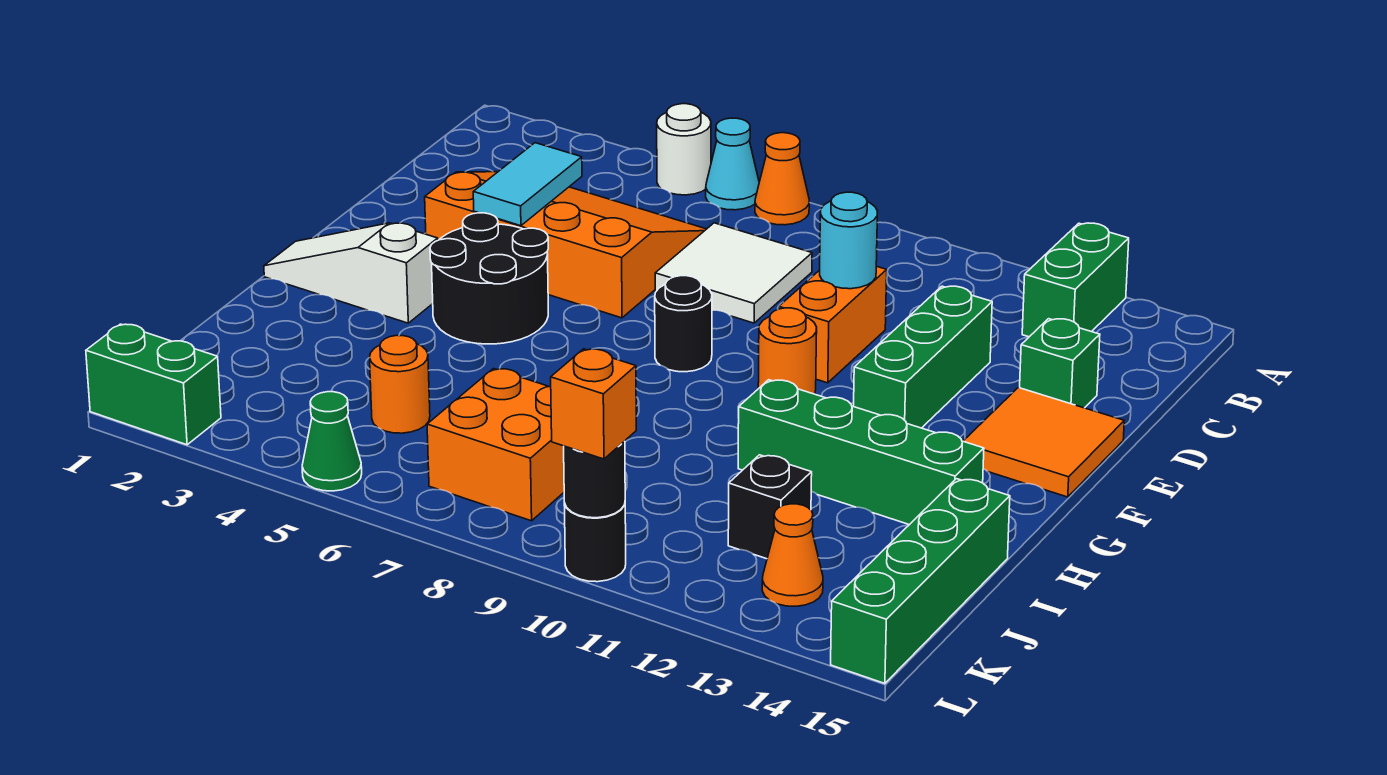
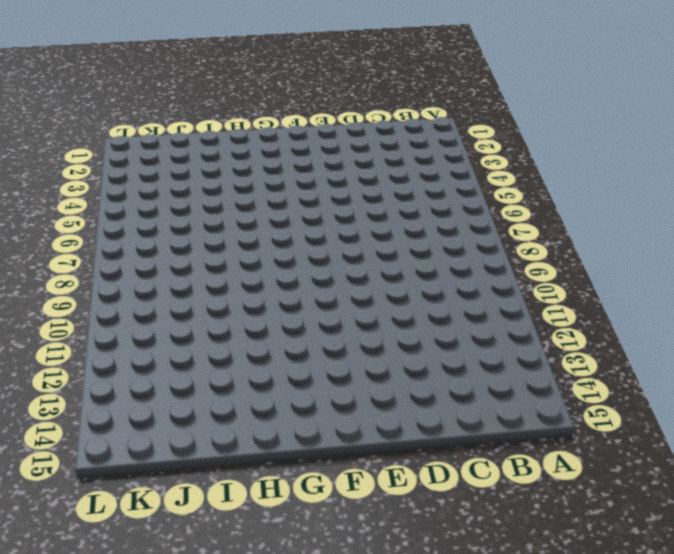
none -> white 1x1 round brick [657,104,711,195]
none -> cyan 1x1 cone [706,118,759,210]
none -> orange 1x1 cone [755,133,809,225]

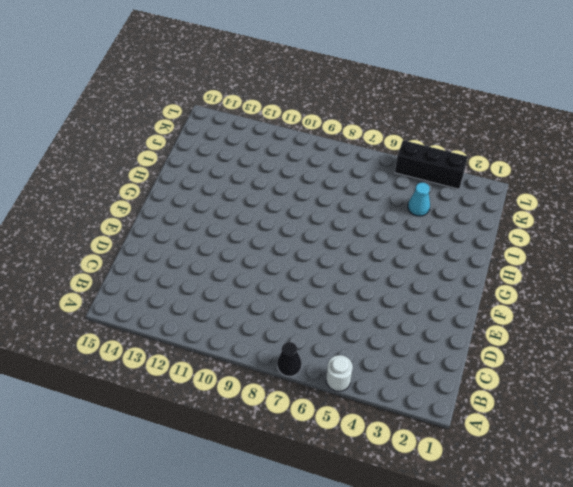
black 1x1 cone [277,342,302,376] -> orange 1x1 cone [755,133,809,225]
cyan 1x1 cone [408,183,430,216] -> cyan 1x1 cone moved to [706,118,759,210]
black 1x3 brick [395,140,468,189] -> green 1x1 cone [302,392,362,491]
none -> green 1x2 brick [1022,223,1129,337]
none -> orange 3x4 slope [425,172,706,318]
none -> white 2x2 tile [655,223,812,323]

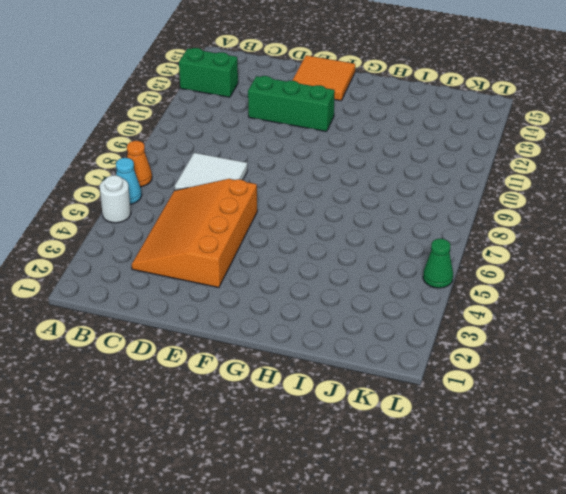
none -> orange 1x2 brick [779,266,887,383]
none -> green 1x1 brick [1020,319,1100,408]
none -> black 2x2 round brick [430,213,548,344]

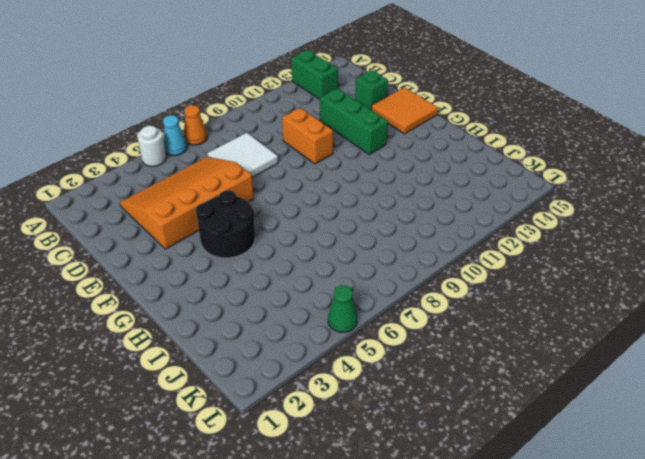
none -> black 1x1 round brick [655,276,712,372]
none -> orange 1x1 round brick [758,308,817,394]
none -> white 1x3 slope [264,223,438,323]

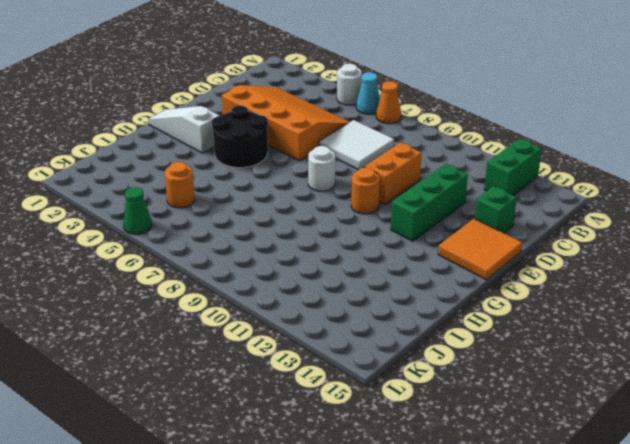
white 1x1 round brick [308,146,335,191] -> black 1x1 round brick [655,276,712,372]
none -> green 1x4 brick [738,380,984,525]
none -> green 1x4 brick [831,479,1010,684]
none -> orange 2x2 brick [427,369,564,521]

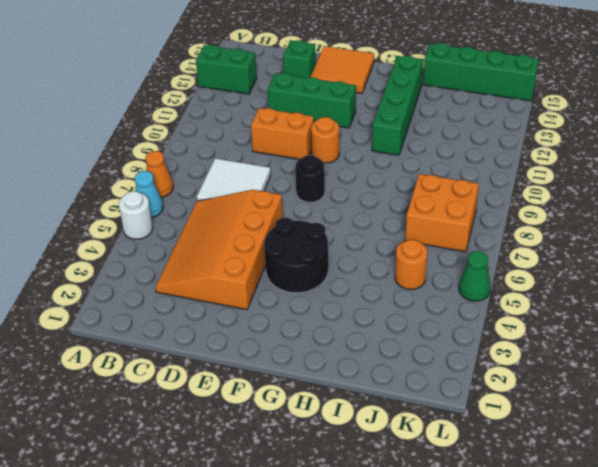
none -> white 1x3 slope [264,223,438,323]
none -> black 1x1 brick [728,455,812,559]
none -> orange 1x1 cone [762,504,823,606]

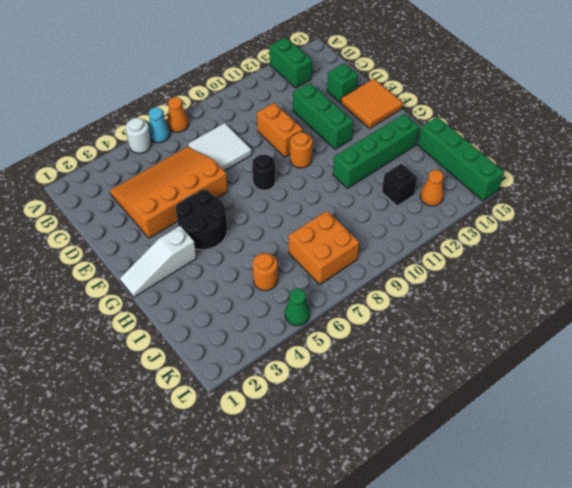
none -> green 1x2 brick [86,324,221,445]
none -> black 1x1 round brick [564,503,626,582]
none -> cyan 1x2 tile [473,143,582,226]

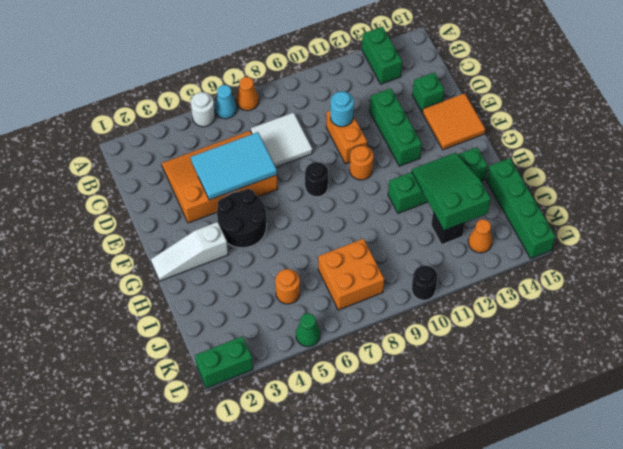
cyan 2x3 tile [191,132,277,200] -> cyan 1x2 tile [473,143,582,226]
green 2x3 slope [412,153,491,230] -> none
none -> black 1x1 round brick [564,441,625,518]
none -> orange 1x1 brick [551,349,636,459]

